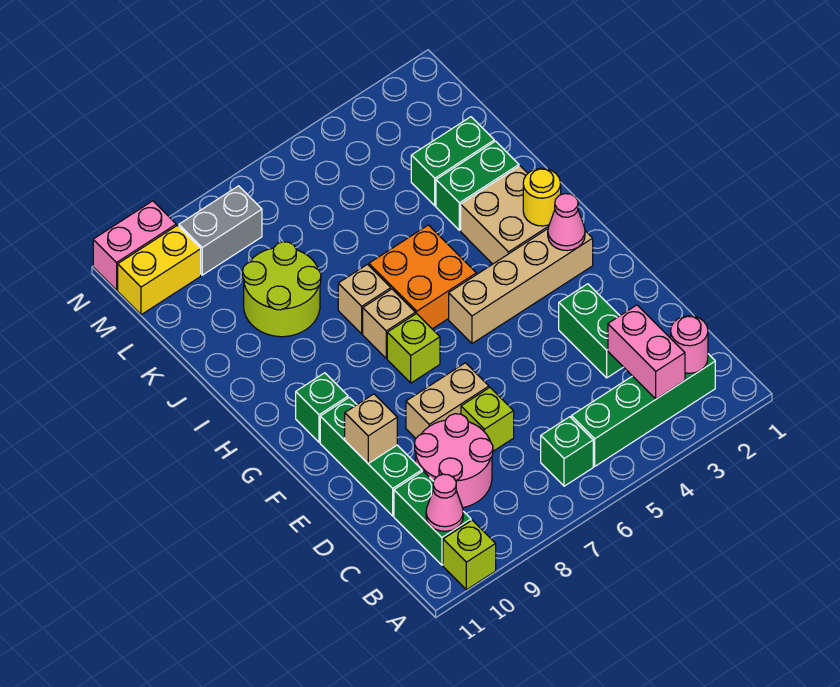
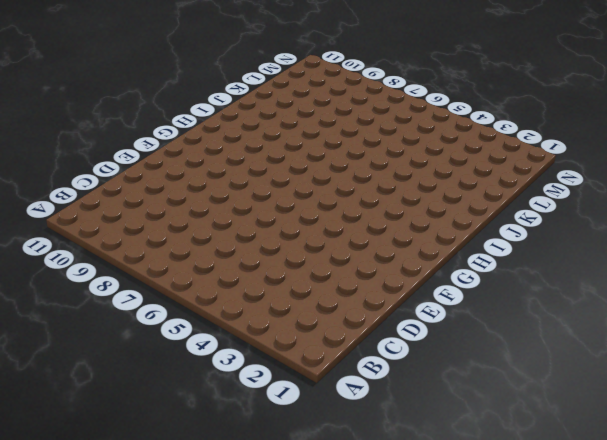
none -> lime 1x1 brick [443,520,496,590]
none -> green 1x4 brick [571,354,715,466]
none -> green 1x1 brick [541,417,593,486]

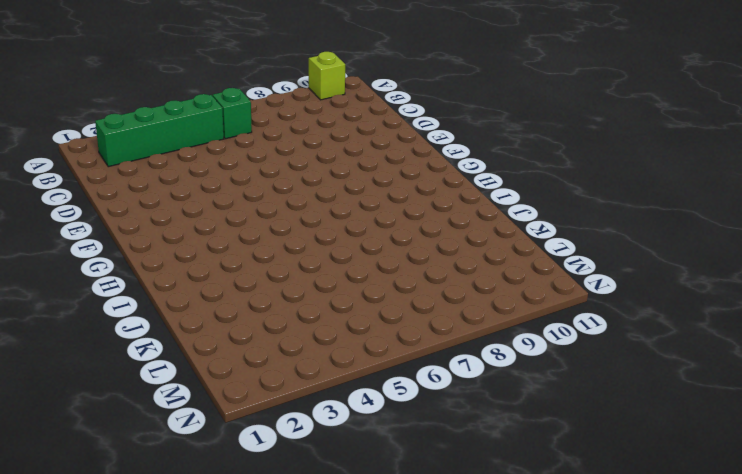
none -> green 1x2 brick [394,471,471,565]
none -> pink 2x2 round brick [415,414,493,508]
none -> green 1x2 brick [559,284,623,378]

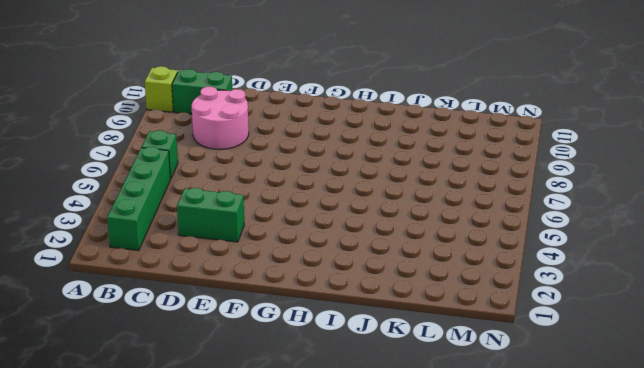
none -> lime 1x1 brick [461,388,514,451]
none -> green 1x3 brick [320,397,422,516]
none -> tan 1x2 brick [406,363,489,438]

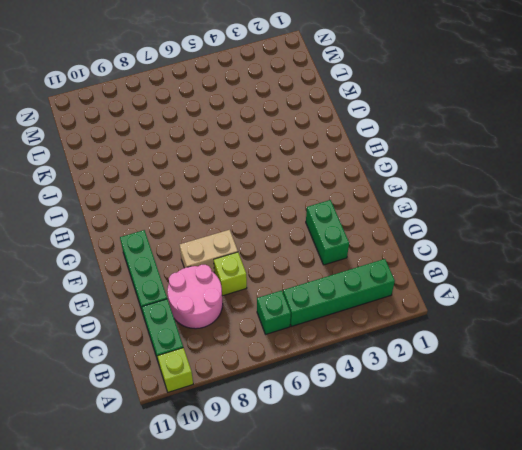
none -> tan 1x4 brick [449,229,593,343]
none -> lime 1x1 brick [387,313,440,383]
none -> green 1x1 brick [296,373,348,442]

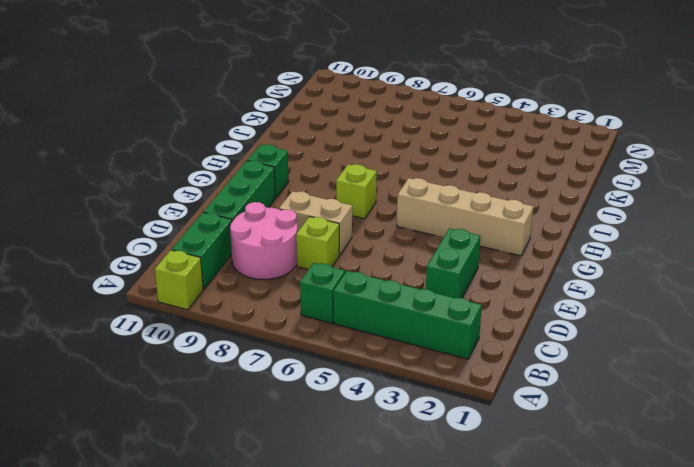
none -> tan 2x2 brick [461,166,549,264]
none -> orange 2x2 brick [369,225,476,329]
none -> tan 1x1 brick [363,289,415,358]

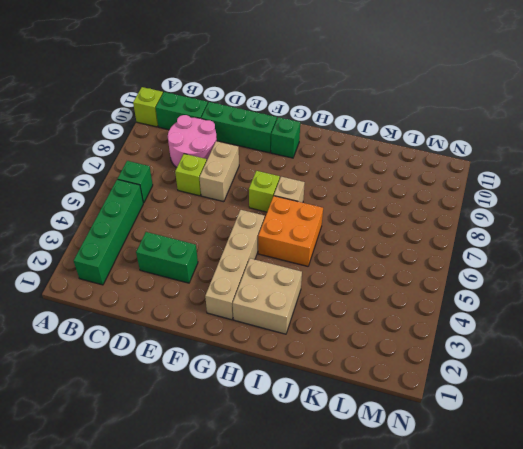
none -> tan 1x1 brick [338,264,391,334]
none -> green 1x2 brick [436,141,519,230]
none -> lime 2x2 round brick [243,242,321,337]

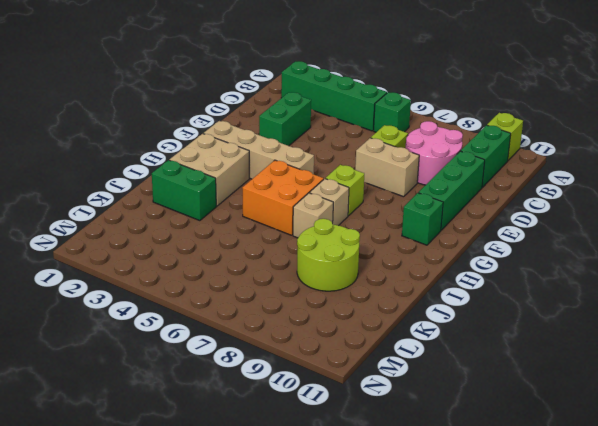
none -> green 1x2 brick [411,117,494,206]
none -> grey 1x2 brick [179,186,262,275]
none -> yellow 1x2 brick [118,225,201,315]

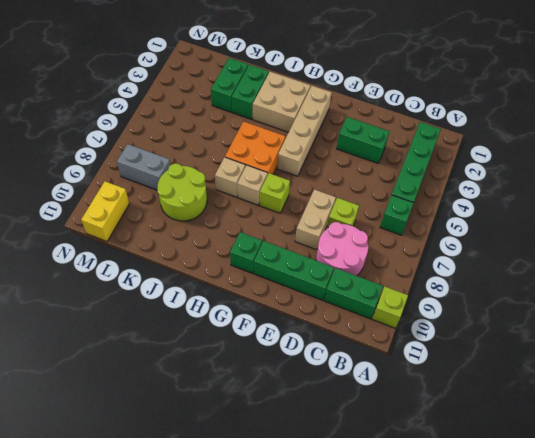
grey 1x2 brick [117,144,170,190] -> grey 1x2 brick turned to [179,186,262,275]
none -> pink 1x2 brick [93,201,176,290]
none -> pink 1x1 round brick [671,316,708,373]
none -> pink 1x2 brick [608,305,685,399]

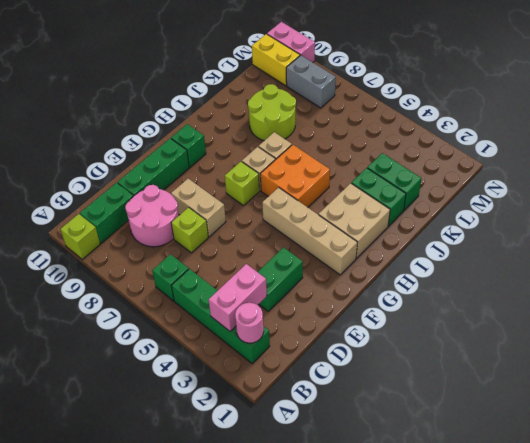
none -> pink 1x1 cone [426,474,463,531]
none -> tan 1x1 brick [345,394,397,463]
none -> pink 1x1 cone [548,194,585,251]

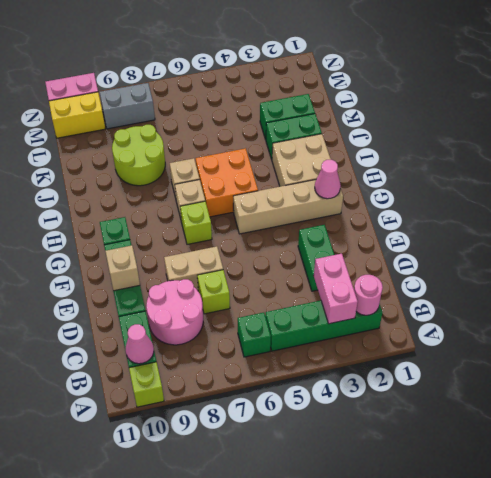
none -> yellow 1x1 round brick [523,168,561,226]

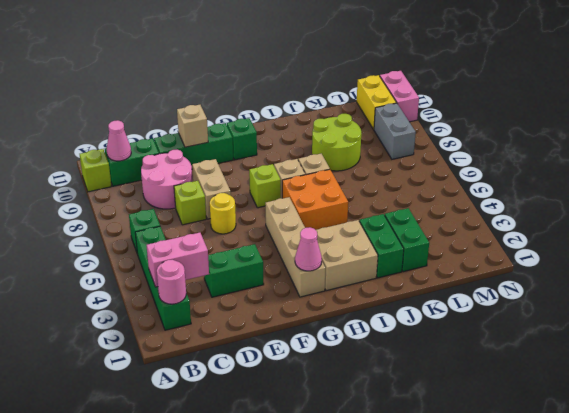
yellow 1x1 round brick [210,193,236,234] -> yellow 1x1 round brick moved to [523,168,561,226]

